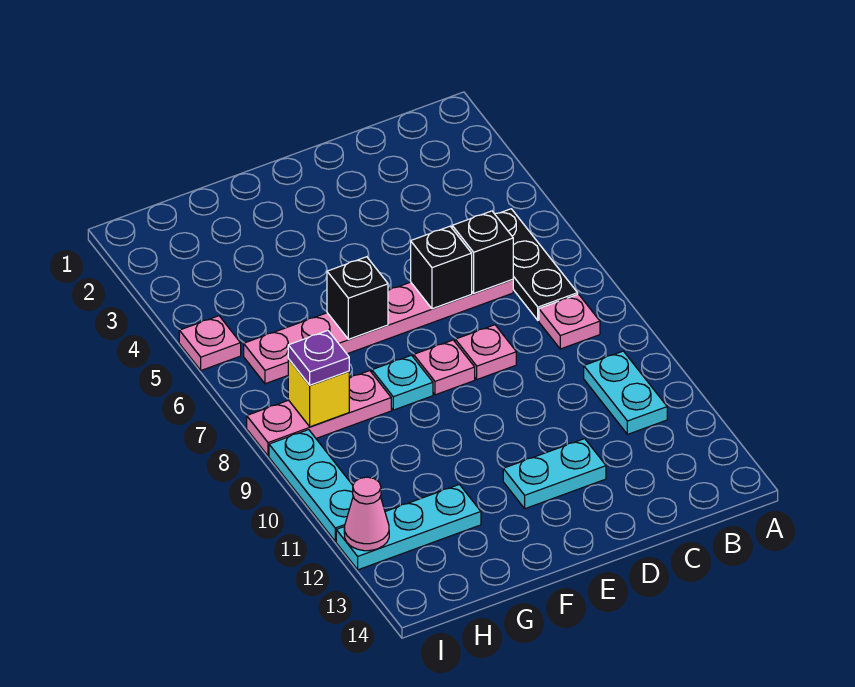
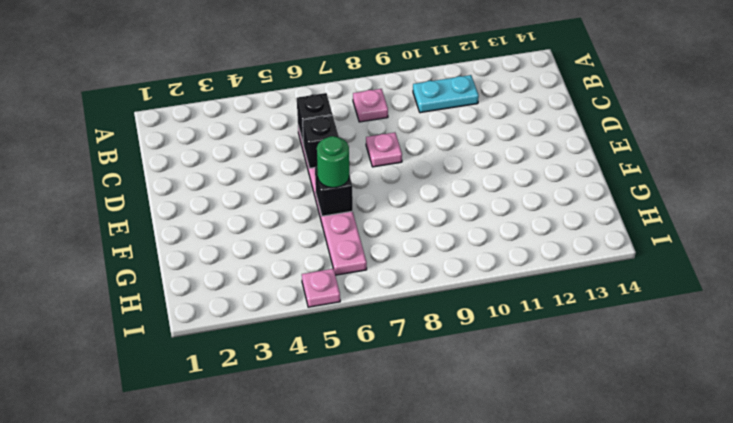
green 1x1 round brick [317,136,349,188] -> none
none -> black 1x3 plate [495,209,578,320]
none -> cyan 1x2 plate [503,439,606,509]
none -> pink 1x1 plate [414,340,475,395]

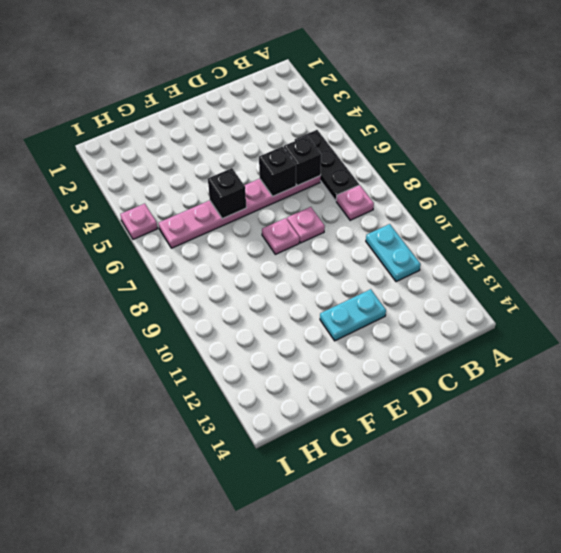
none -> cyan 1x1 plate [372,355,433,410]
none -> pink 1x3 plate [247,371,391,456]
none -> cyan 1x3 plate [336,484,481,570]

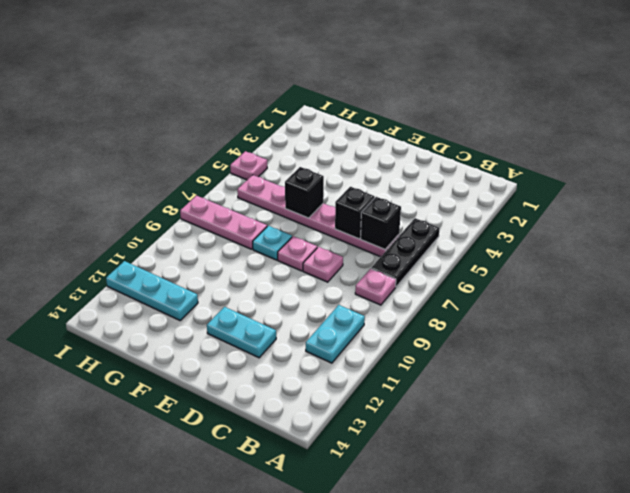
none -> cyan 1x3 plate [269,430,353,541]
none -> yellow 1x1 brick [288,359,349,427]
none -> pink 1x1 cone [344,477,389,551]

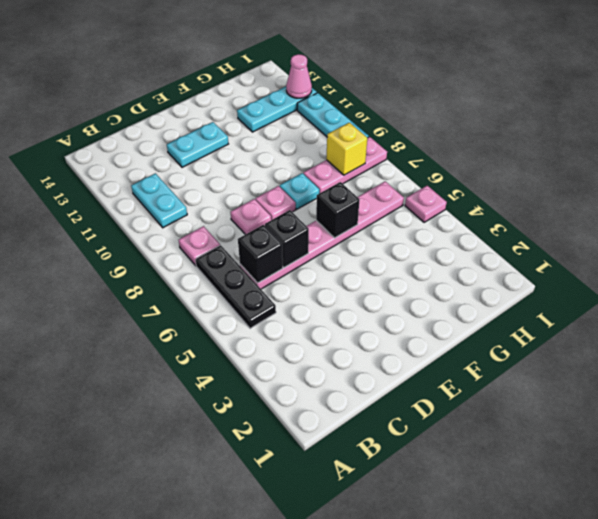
none -> purple 1x1 plate [288,331,349,385]

